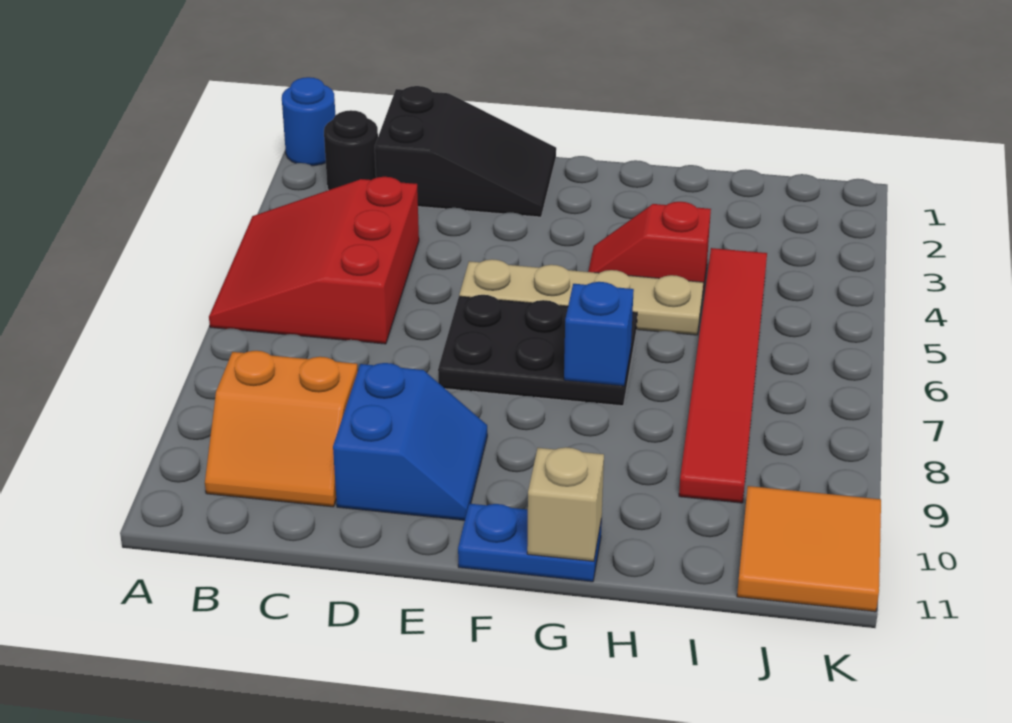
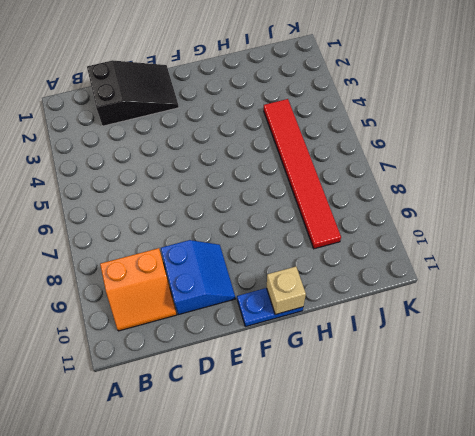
none -> blue 1x1 round brick [282,77,335,166]
none -> red 3x3 slope [209,177,419,344]
none -> black 1x1 round brick [324,110,378,190]

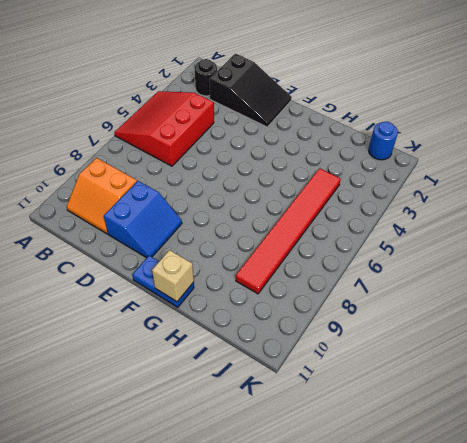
blue 1x1 round brick [369,122,398,160] -> blue 1x1 round brick moved to [282,77,335,166]
none -> tan 1x4 plate [459,259,703,335]
none -> black 2x3 plate [438,295,637,406]
none -> red 1x2 slope [588,202,711,297]

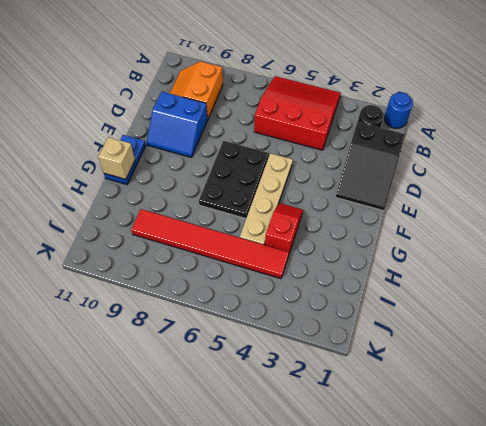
none -> orange 2x2 tile [737,486,881,612]
none -> blue 1x1 brick [564,282,634,386]

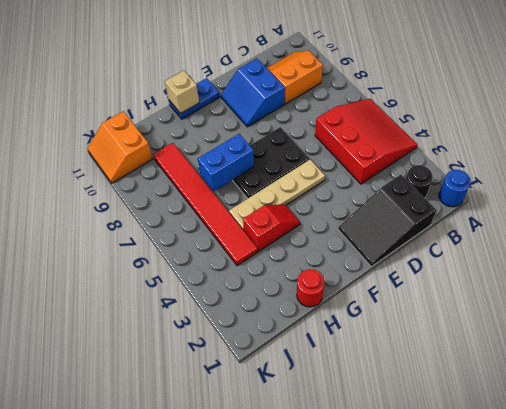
blue 1x2 brick [198,134,254,191] -> blue 1x1 brick [564,282,634,386]
red 1x1 round brick [297,269,325,307] -> none
orange 2x2 slope [87,111,153,183] -> orange 2x2 tile [737,486,881,612]

